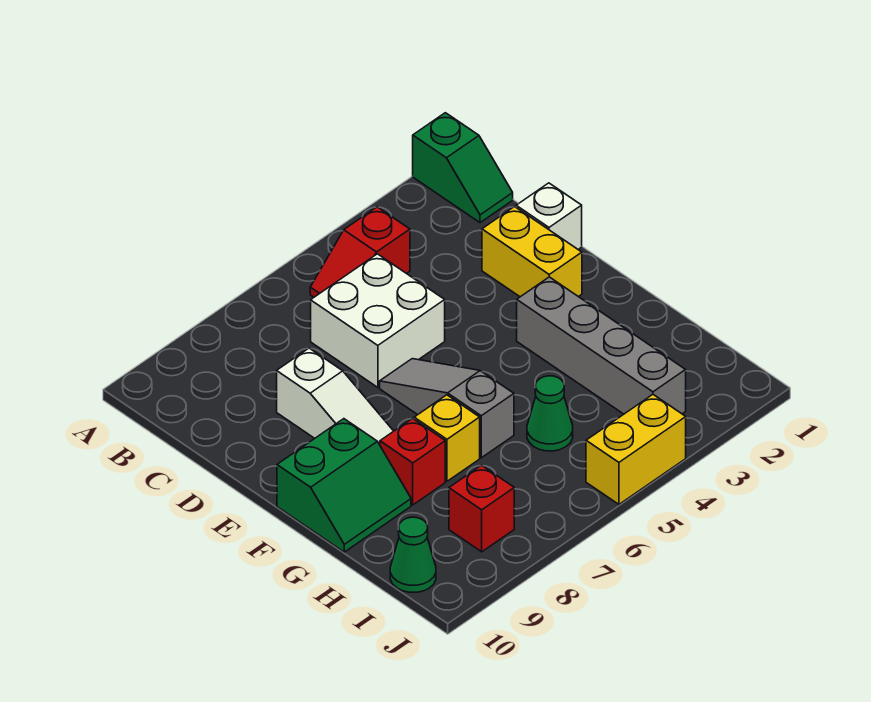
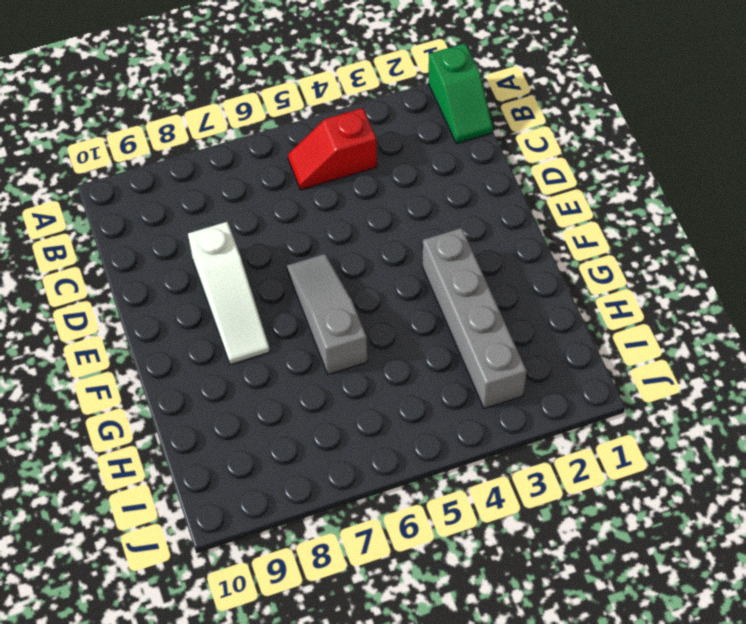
none -> white 2x2 brick [311,254,445,387]
none -> white 1x1 brick [516,183,582,249]
none -> yellow 1x2 brick [482,207,582,297]

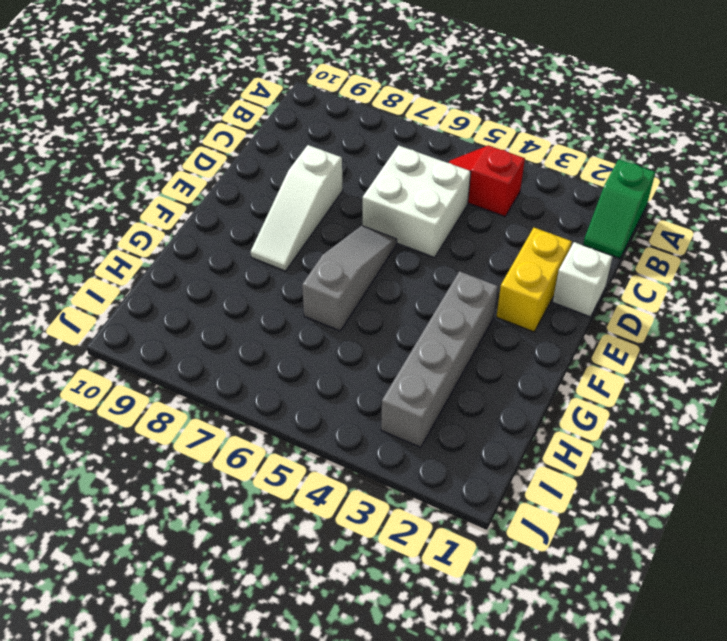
none -> green 2x2 slope [277,419,411,552]
none -> yellow 1x1 brick [414,395,480,481]
none -> red 1x1 brick [380,418,445,505]

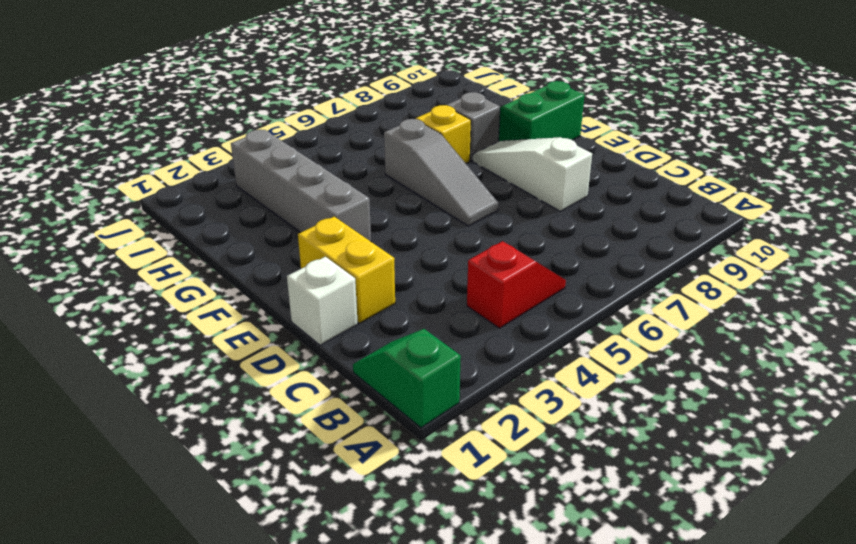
grey 1x1 brick [447,92,500,161] -> red 1x1 brick [380,418,445,505]
none -> white 2x2 brick [311,254,445,387]
none -> green 1x1 cone [527,376,573,451]
none -> red 1x1 brick [449,465,514,552]

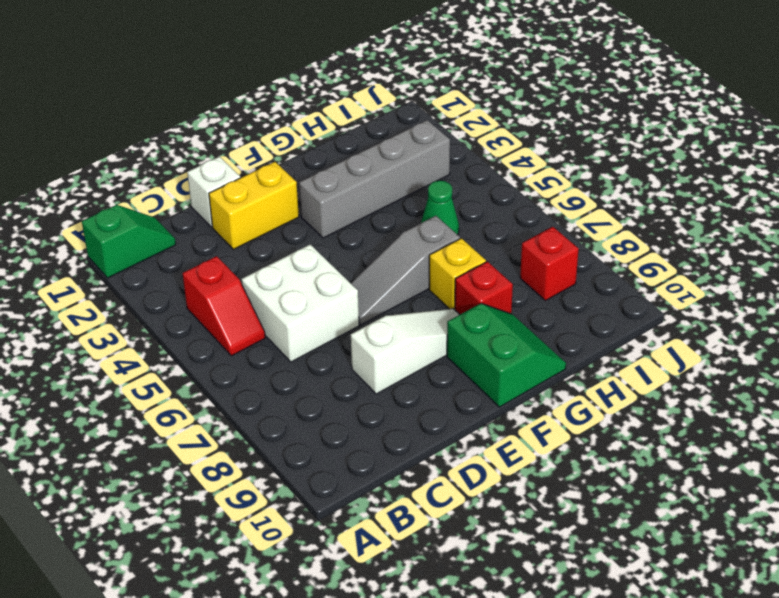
none -> green 1x1 cone [390,517,436,592]
none -> yellow 1x2 brick [586,395,686,504]

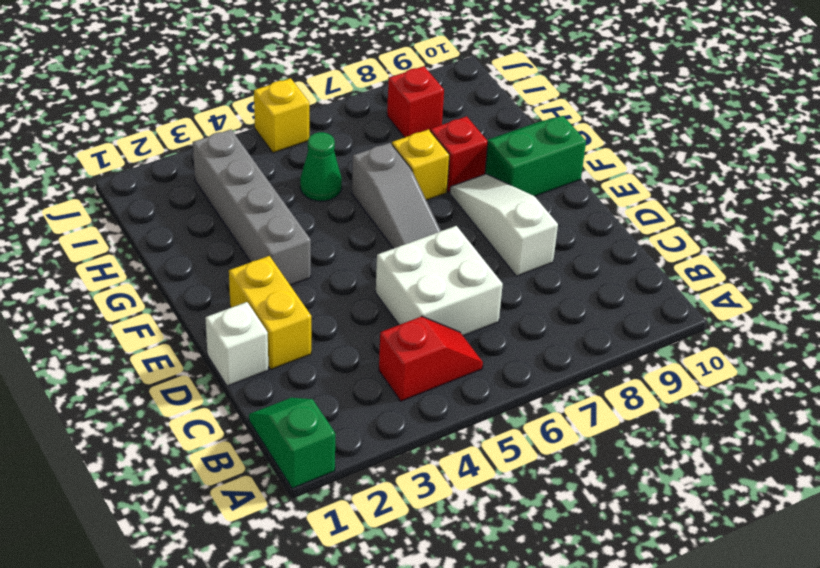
yellow 1x1 brick [254,78,309,153] -> yellow 1x2 brick [586,395,686,504]
none -> green 1x1 cone [390,517,436,592]

